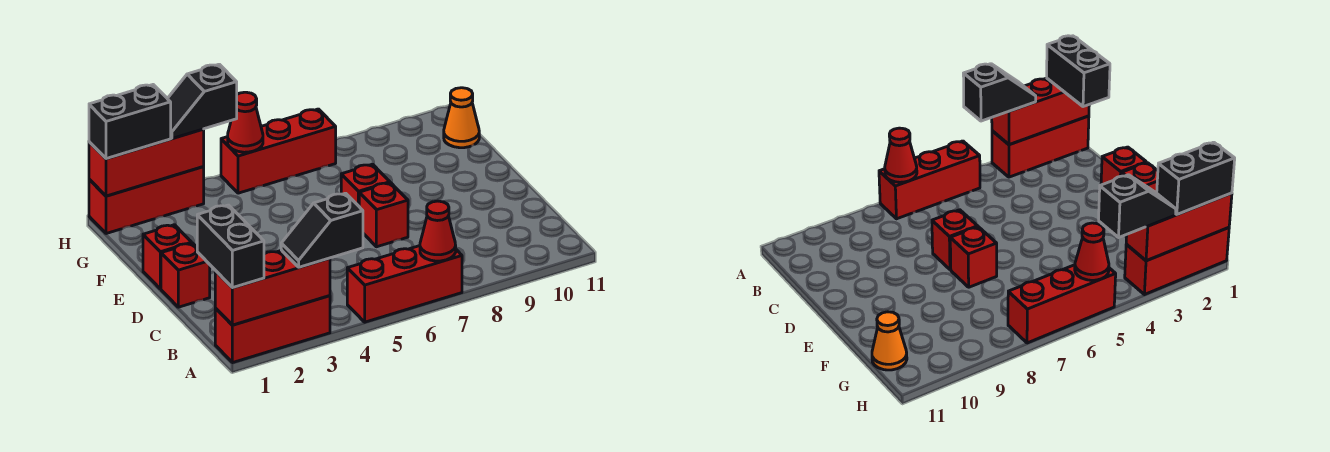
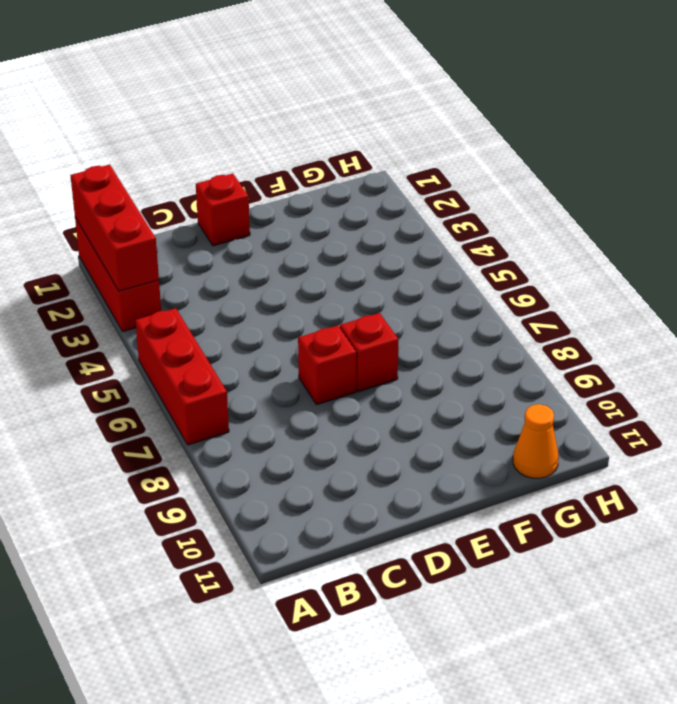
none -> red 1x1 brick [143,225,192,289]
none -> red 1x3 brick [89,167,204,234]
none -> red 1x3 brick [221,109,336,193]

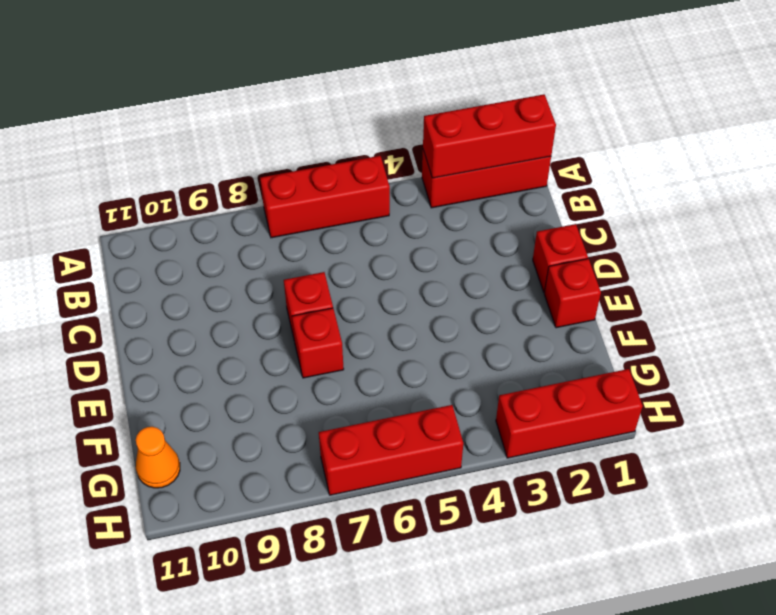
none -> red 1x1 cone [420,201,456,261]
none -> red 1x3 brick [89,129,204,196]
none -> red 1x1 cone [228,92,263,152]

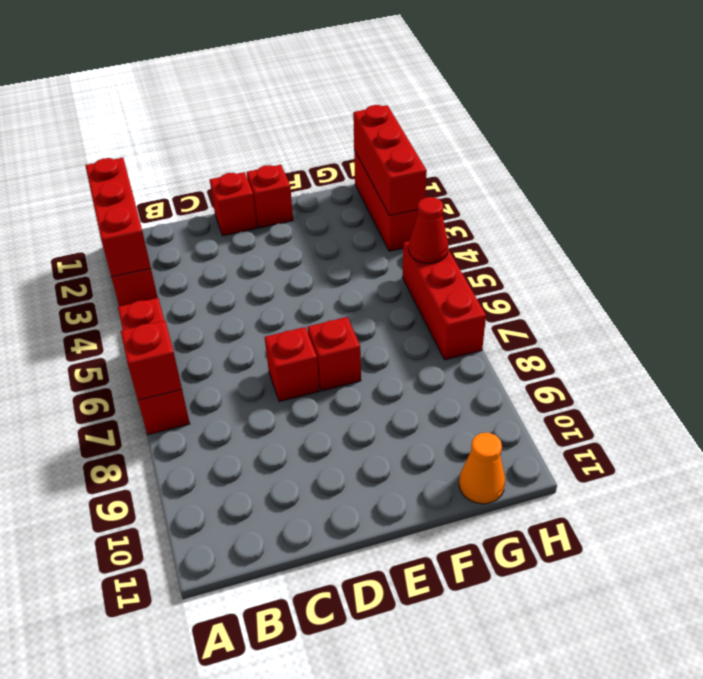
red 1x1 brick [121,321,182,400] -> red 1x1 cone [420,201,456,261]
none -> black 1x2 brick [197,205,264,288]
none -> black 1x2 slope [281,193,363,267]
none -> black 1x2 brick [89,85,171,159]

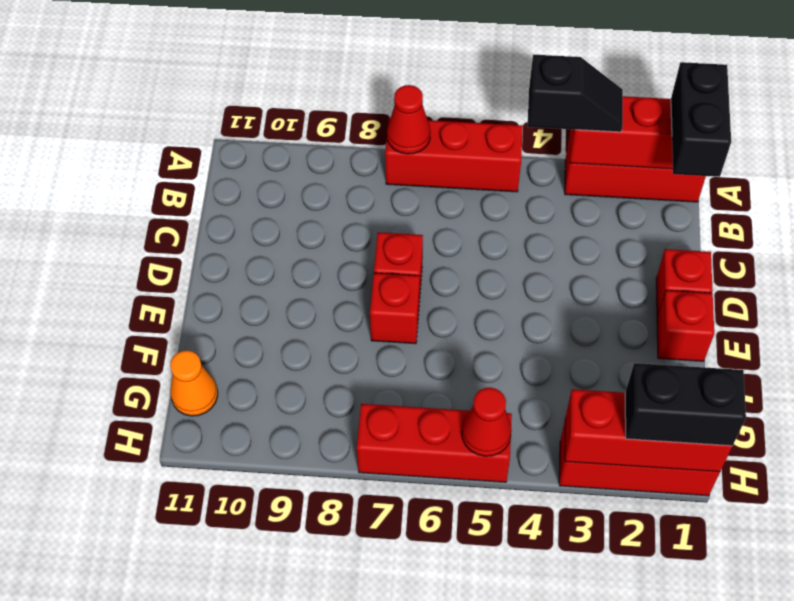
none -> black 1x2 slope [167,64,237,139]

